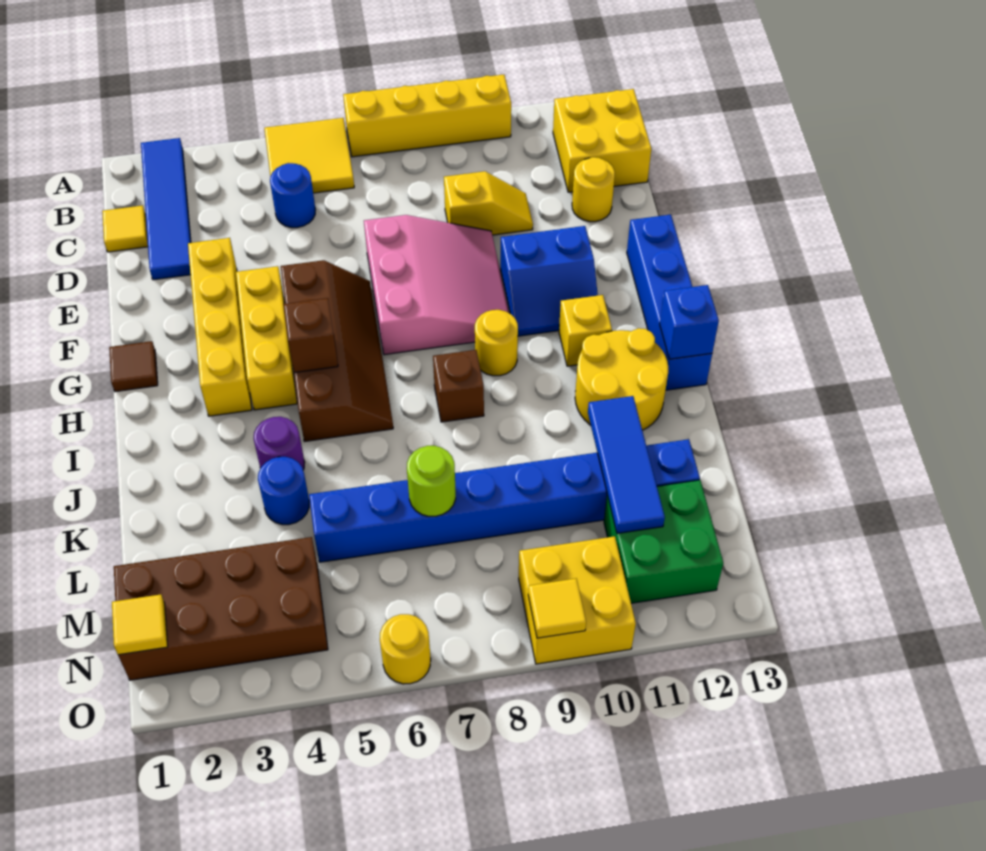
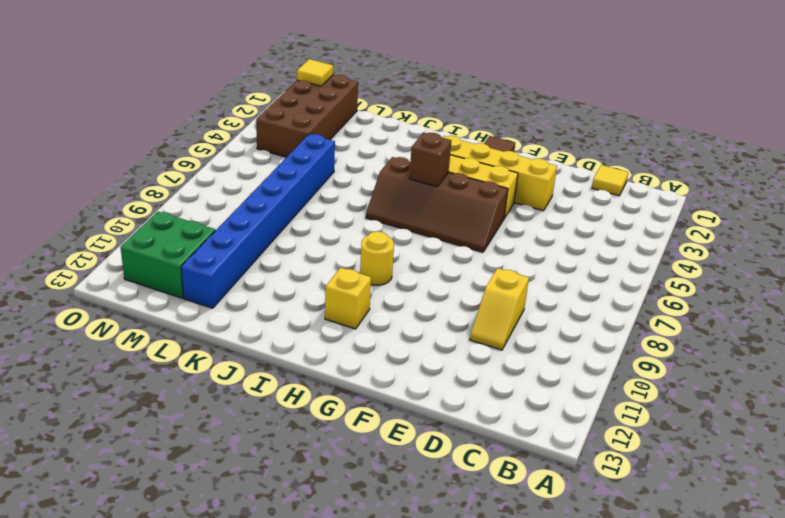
none -> blue 1x4 tile [141,138,191,280]
none -> yellow 2x2 tile [264,118,354,193]
none -> yellow 1x4 brick [343,75,511,157]
none -> yellow 2x2 brick [553,89,651,192]

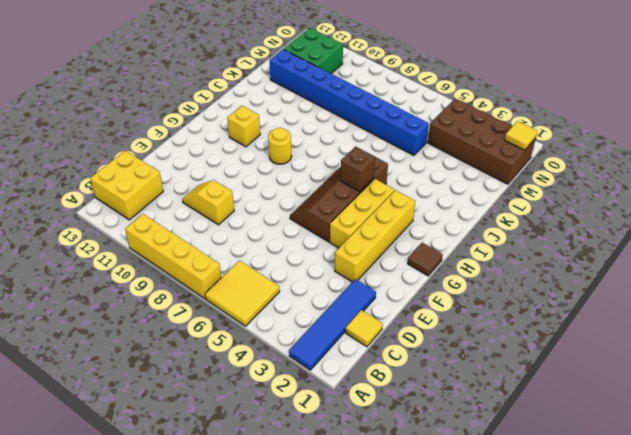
none -> blue 1x1 round brick [270,163,315,228]
none -> yellow 1x1 round brick [572,157,615,222]
none -> pink 3x3 slope [364,215,509,355]
none -> blue 2x2 slope [501,226,598,336]

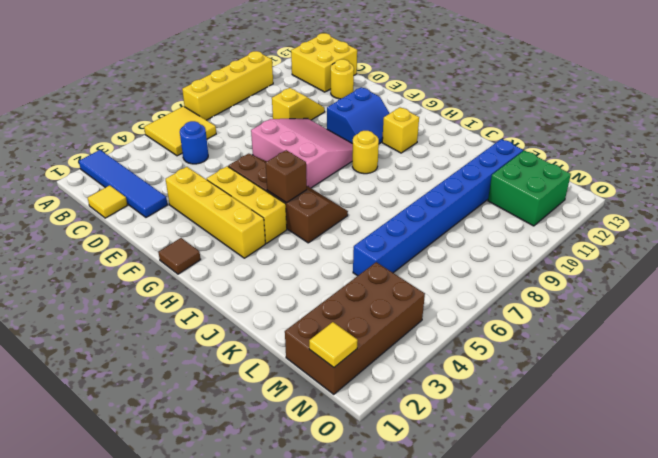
none -> blue 1x4 brick [627,215,712,390]
none -> brown 1x1 brick [433,350,484,422]
none -> yellow 2x2 round brick [575,328,668,430]
none -> purple 1x1 round brick [254,417,305,470]

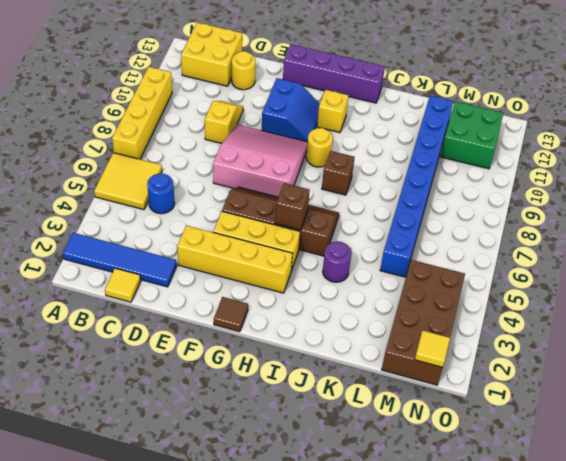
purple 1x4 brick [283,45,385,103] -> blue 1x4 brick [627,215,712,390]
none -> yellow 2x2 round brick [575,328,668,430]
none -> blue 1x1 round brick [258,457,309,525]
none -> yellow 2x2 brick [519,536,636,664]
none -> yellow 1x1 round brick [380,614,431,684]

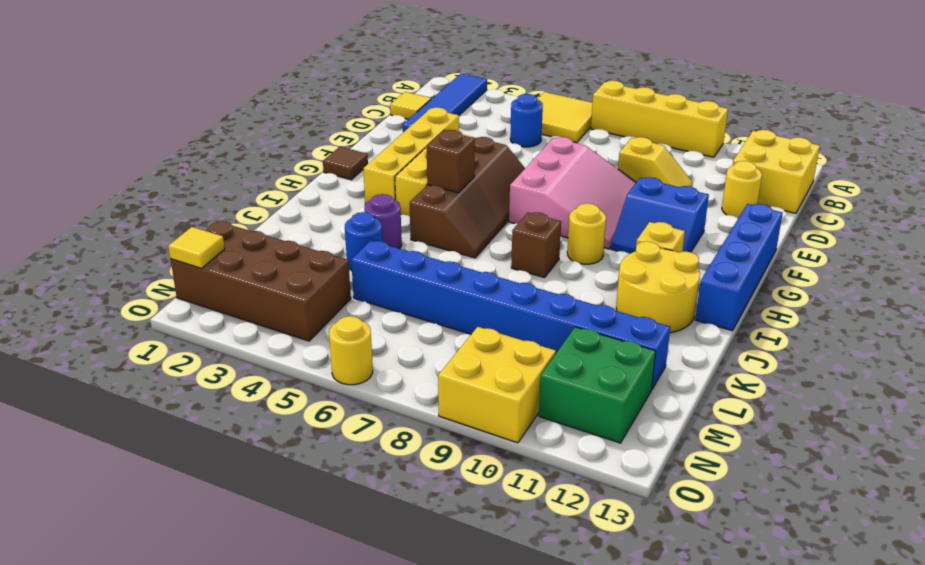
none -> blue 1x1 brick [660,285,719,359]
none -> blue 1x3 tile [588,396,665,534]
none -> lime 1x1 round brick [407,446,456,516]
none -> yellow 1x1 tile [528,578,586,638]

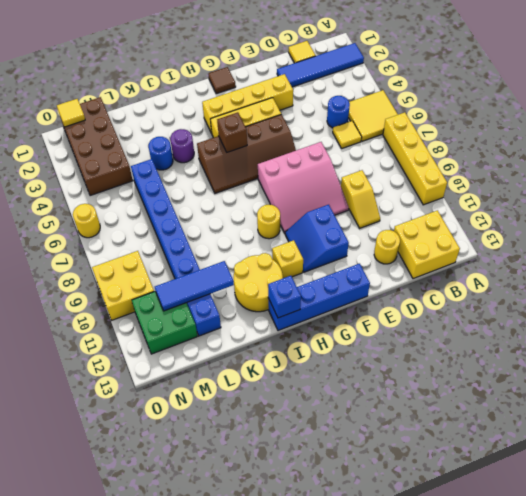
yellow 1x1 tile [333,121,362,148] -> yellow 1x1 tile moved to [528,578,586,638]
none -> brown 1x1 brick [433,350,484,422]
none -> lime 1x1 round brick [407,446,456,516]

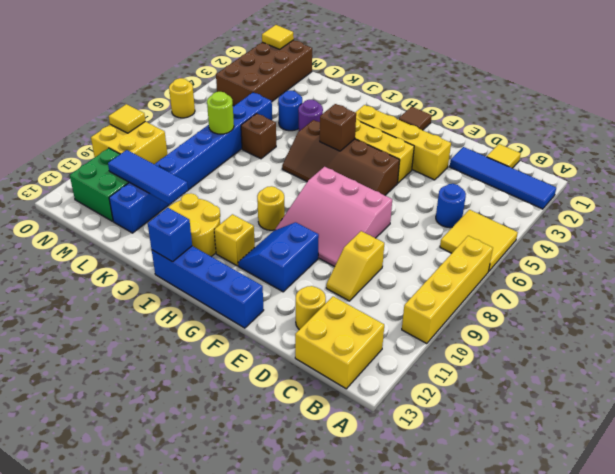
brown 1x1 brick [241,113,276,159] -> brown 1x1 brick moved to [433,350,484,422]

